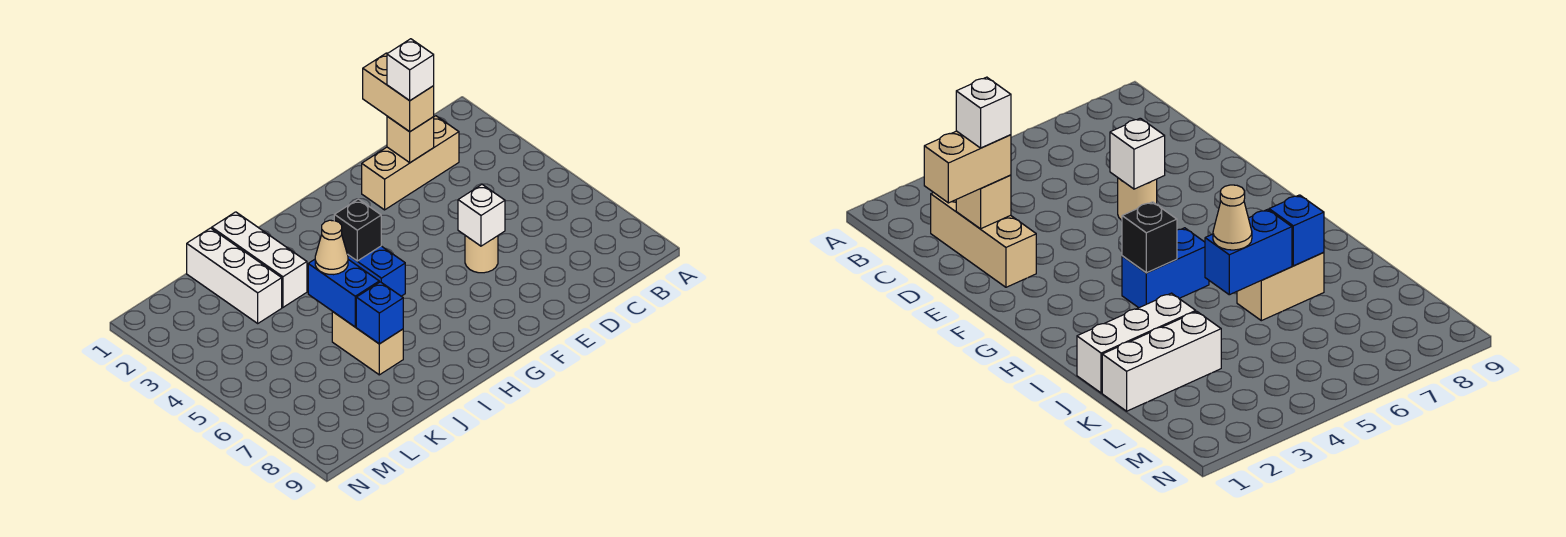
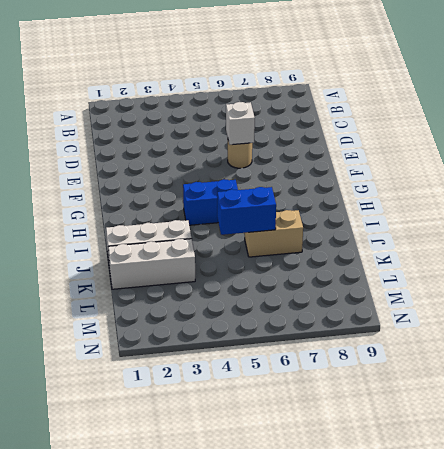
none -> tan 1x3 brick [362,116,459,210]
none -> tan 1x1 brick [387,116,434,163]
none -> black 1x1 brick [334,199,381,261]

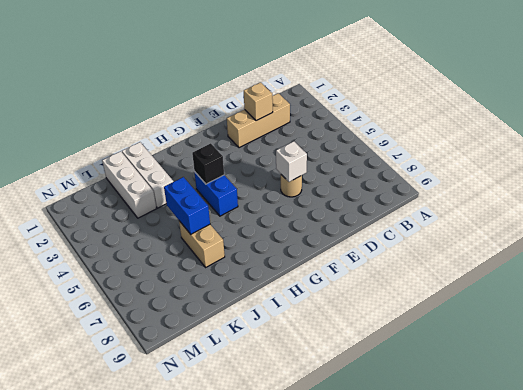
none -> blue 1x1 brick [356,282,403,344]
none -> tan 1x2 brick [363,53,434,132]
none -> tan 1x1 cone [315,220,348,275]

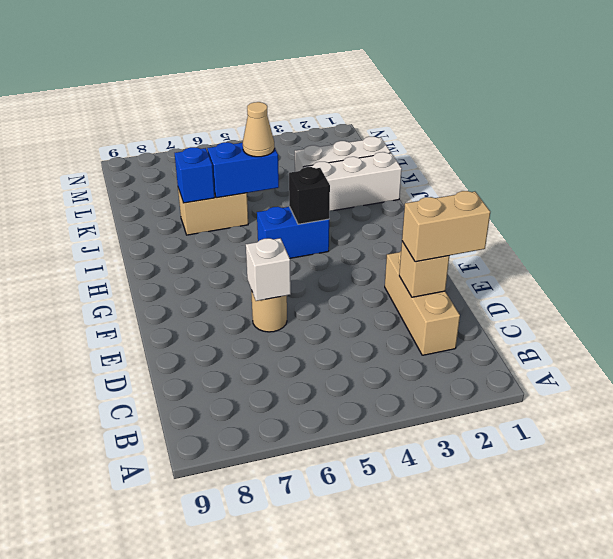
none -> white 1x1 brick [387,39,434,101]

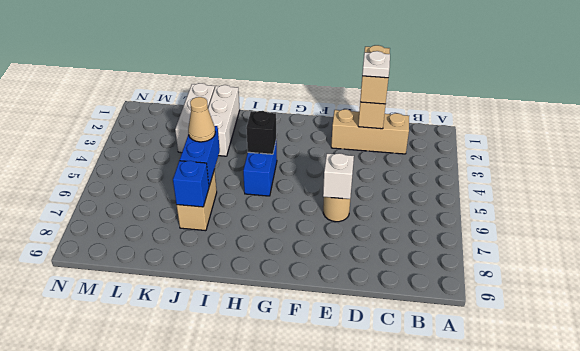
white 1x1 plate [362,51,390,78] -> white 1x1 brick [387,39,434,101]

